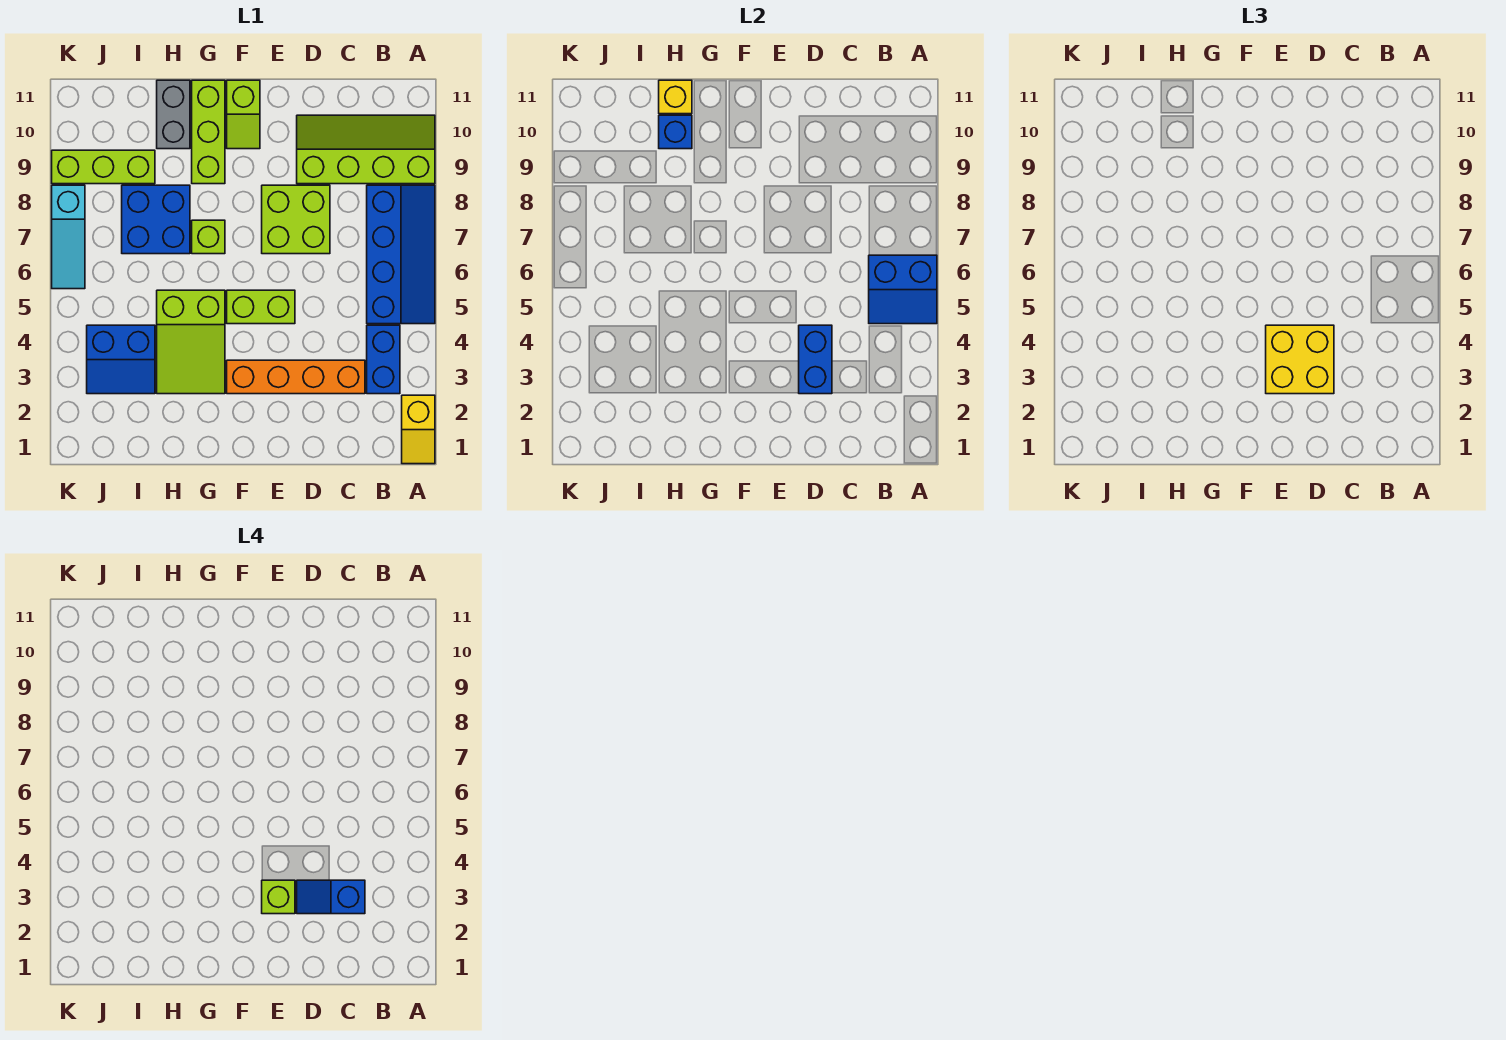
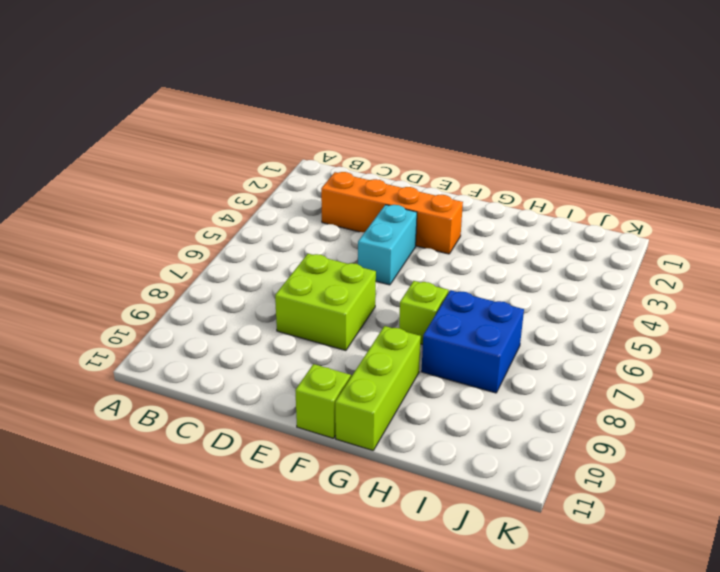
cyan 1x2 brick [358,205,417,285] -> lime 1x2 brick [227,290,295,324]
none -> yellow 1x2 slope [402,395,435,464]
none -> blue 2x4 slope [367,185,435,324]
none -> lime 2x4 slope [297,115,435,184]

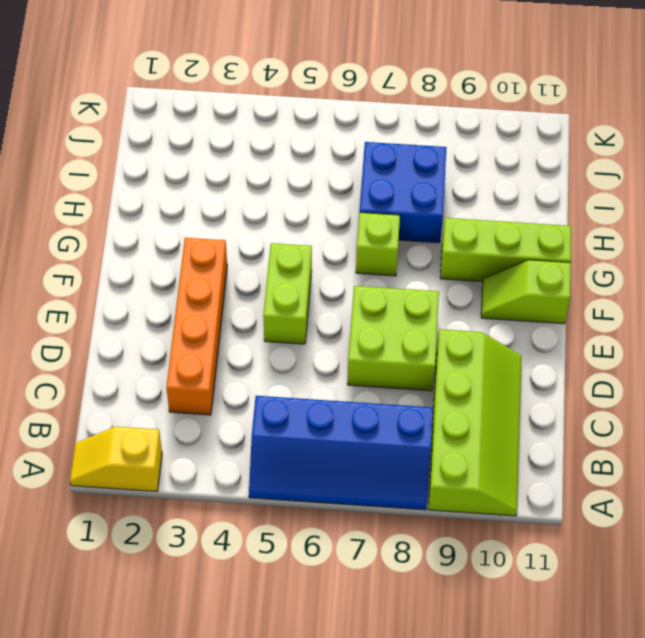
none -> blue 1x2 brick [367,325,400,394]
none -> lime 2x3 slope [157,290,225,394]
none -> grey 1x2 brick [157,80,190,149]

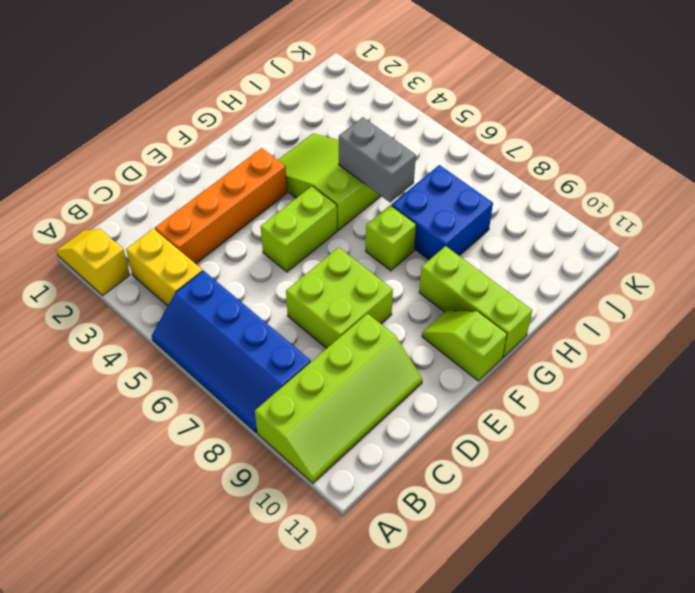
yellow 1x2 brick [126,229,203,306] -> blue 1x2 brick [367,325,400,394]
grey 1x2 brick [339,117,416,202] -> grey 1x2 brick moved to [157,80,190,149]
none -> blue 2x2 slope [87,325,155,394]
none -> lime 1x3 brick [52,150,155,184]
none -> cyan 1x3 slope [52,185,85,289]

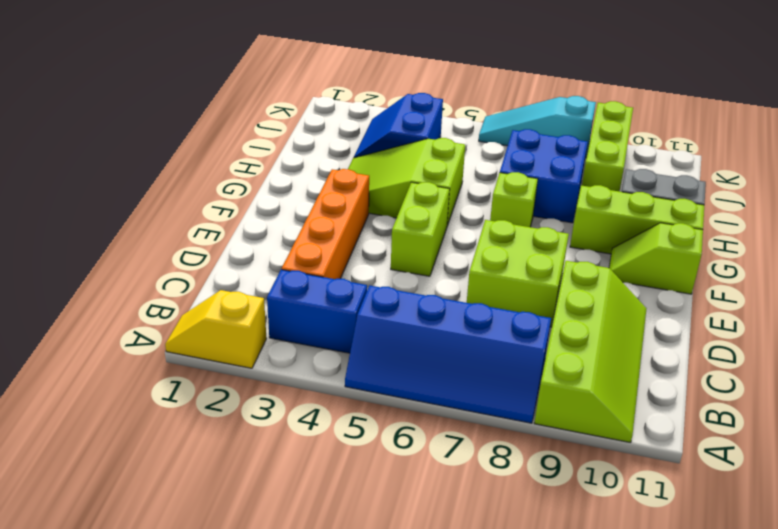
none -> blue 2x2 slope [869,255,937,324]
none -> blue 1x2 brick [799,325,832,394]
none -> blue 1x1 brick [659,115,692,149]

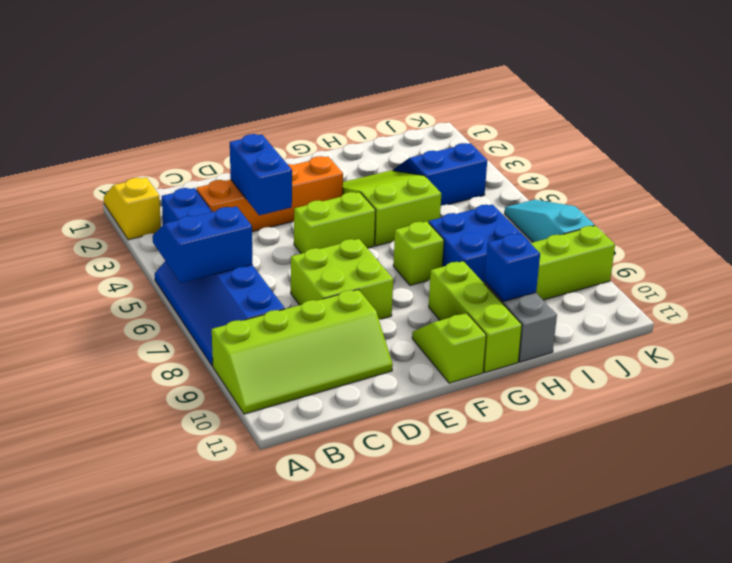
none -> yellow 1x1 brick [659,80,692,114]
none -> yellow 2x2 brick [1266,325,1334,394]
none -> blue 1x2 slope [297,880,365,914]

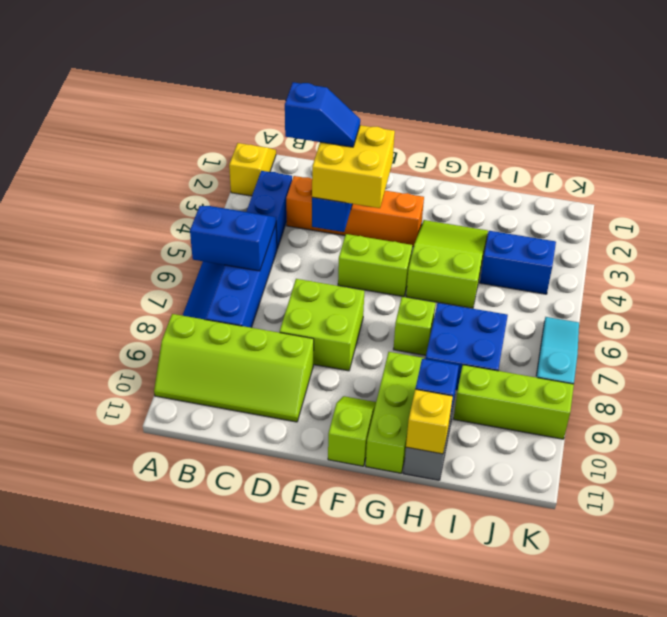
none -> lime 1x1 brick [262,880,295,914]

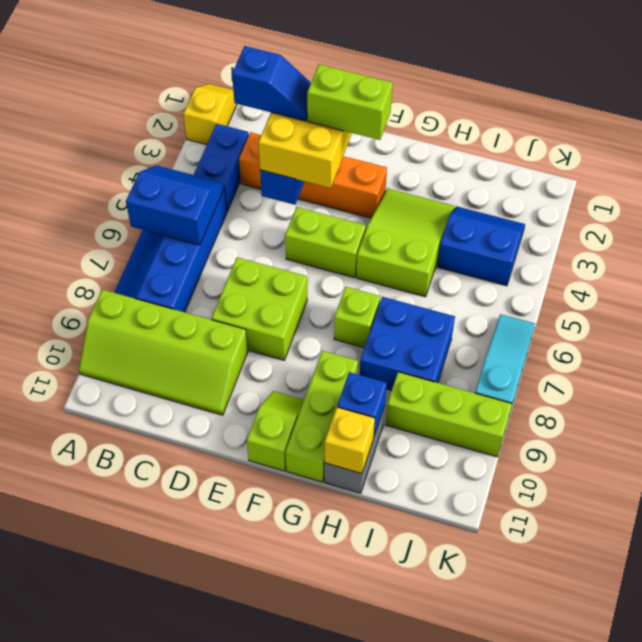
lime 1x2 brick [307,64,392,140] -> lime 1x1 brick [262,880,295,914]

